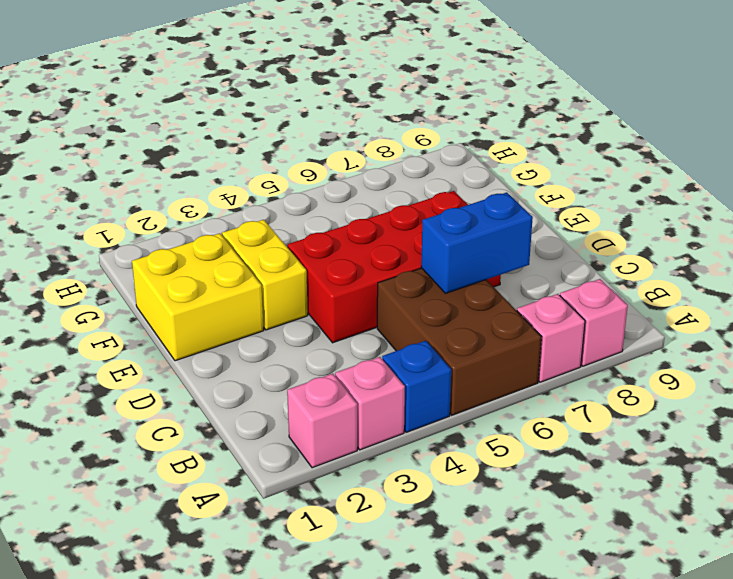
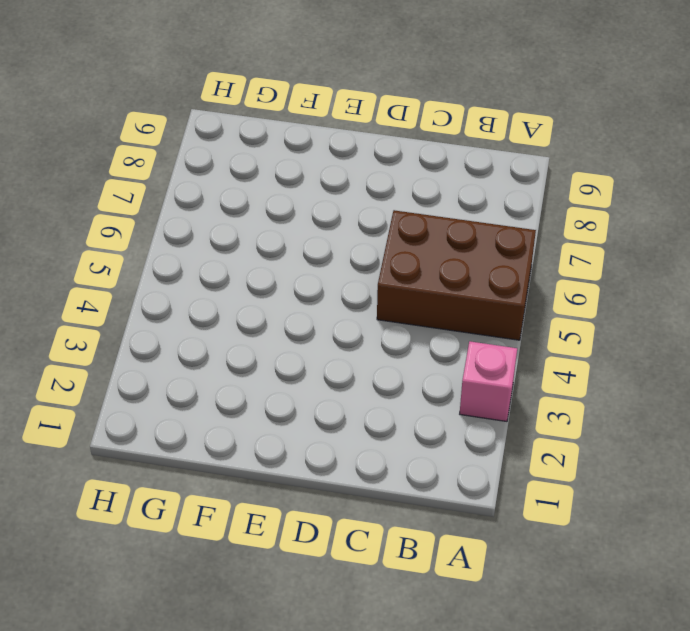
none -> pink 1x1 brick [287,374,357,468]
none -> blue 1x1 brick [382,341,451,432]

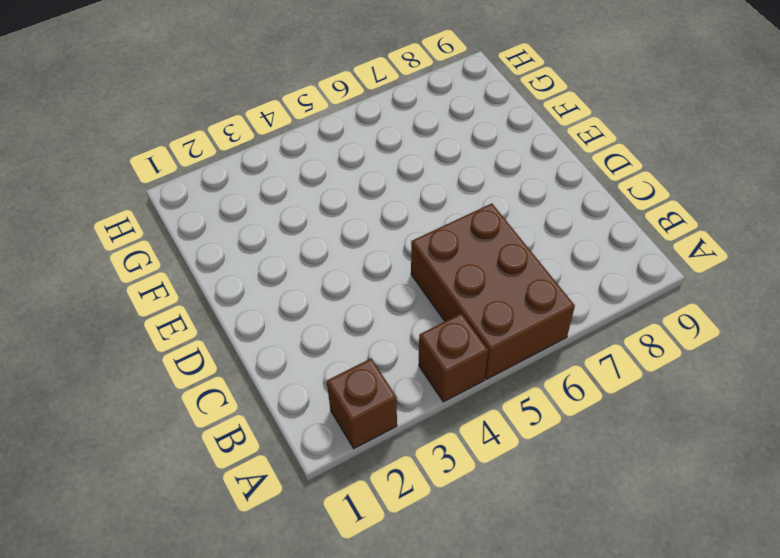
brown 1x1 brick [327,359,397,448] -> pink 1x1 brick [287,374,357,468]
brown 1x1 brick [419,314,488,402] -> blue 1x1 brick [382,341,451,432]
none -> pink 1x1 brick [335,357,405,450]
none -> pink 1x1 brick [517,294,585,382]

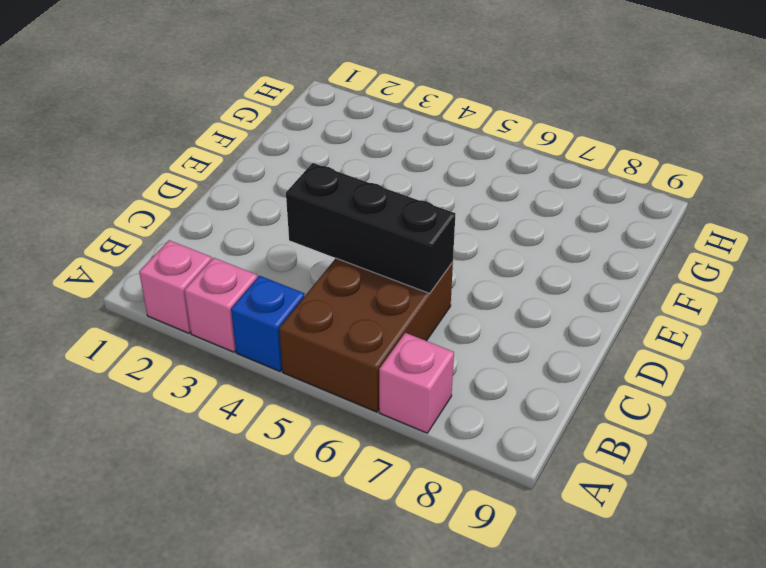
black 1x3 brick [286,163,455,293] -> blue 1x2 brick [421,192,533,294]
none -> pink 1x1 brick [560,279,628,366]
none -> red 2x4 brick [287,191,501,343]

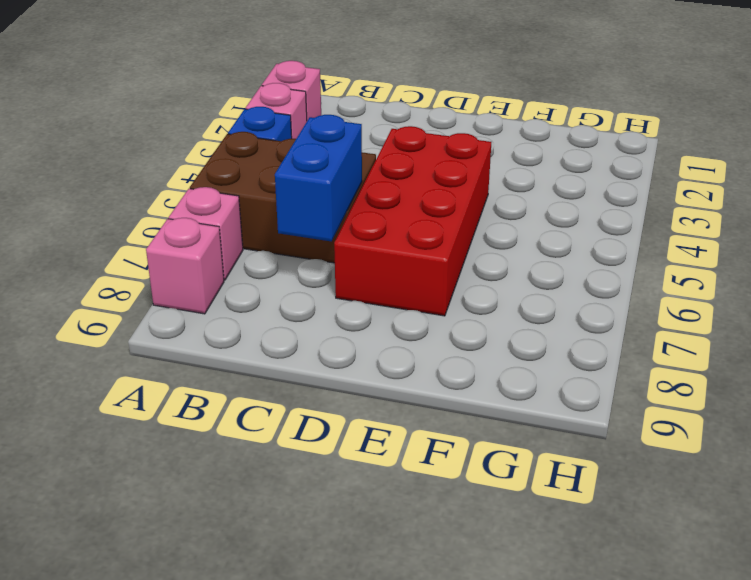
none -> yellow 2x2 brick [132,233,264,361]
none -> yellow 1x2 brick [222,220,308,330]

